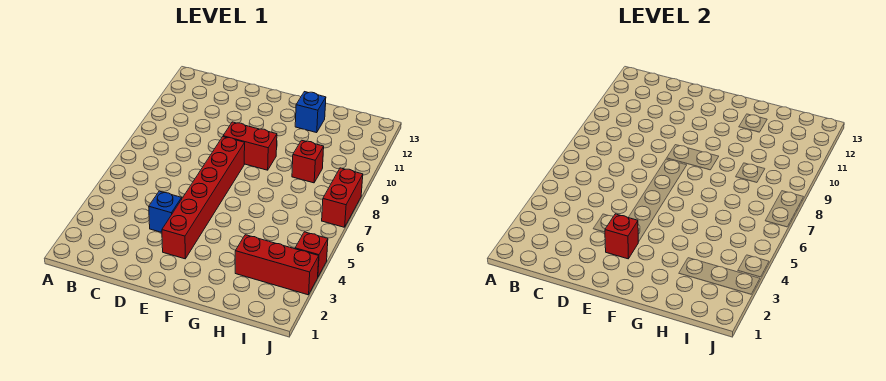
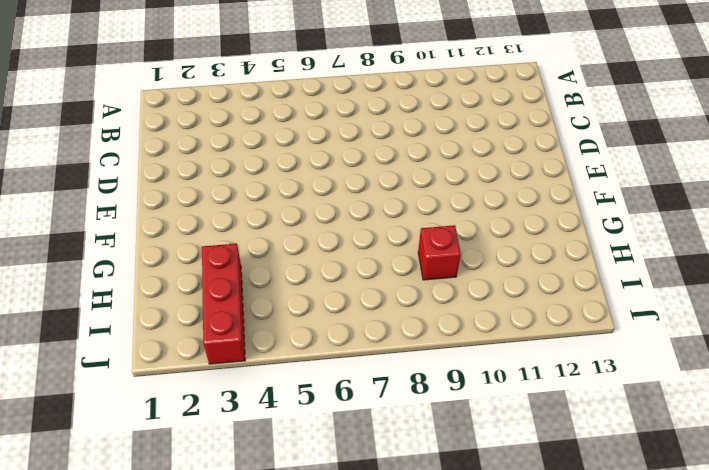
none -> blue 1x1 brick [149,191,182,232]
none -> red 1x6 brick [162,137,245,259]

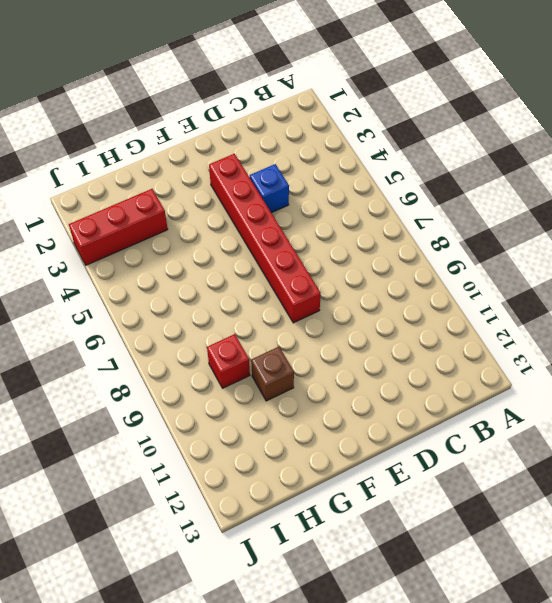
brown 1x1 brick [251,347,294,401] -> none
none -> red 1x2 brick [223,122,277,170]
none -> blue 1x1 brick [295,92,326,133]

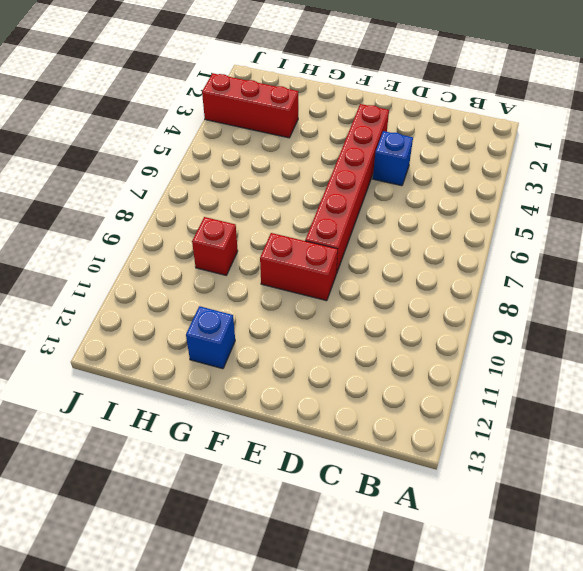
none -> red 1x1 brick [295,232,328,277]
none -> red 1x2 brick [322,168,363,227]

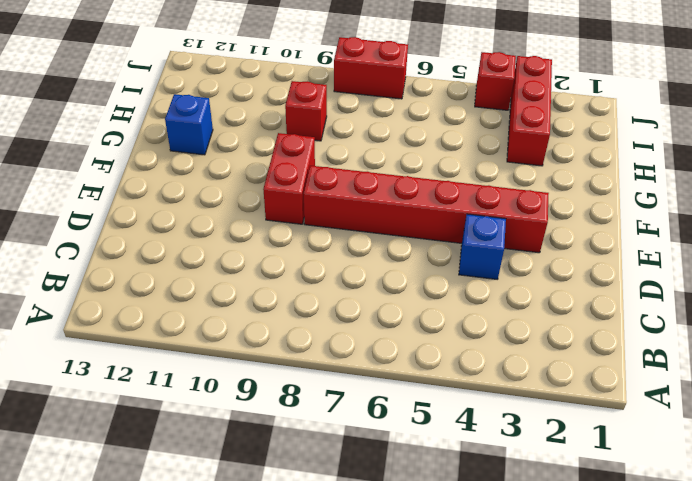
none -> red 1x1 brick [605,214,638,259]

